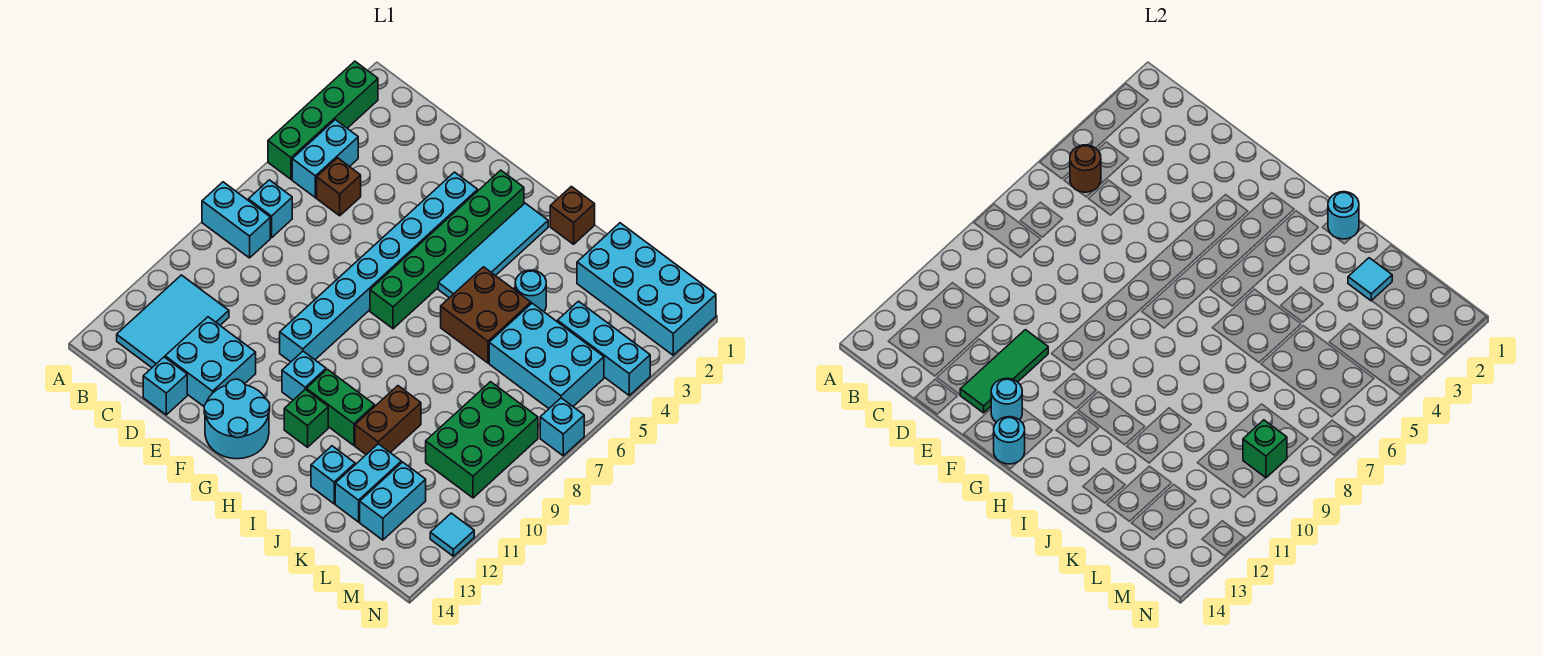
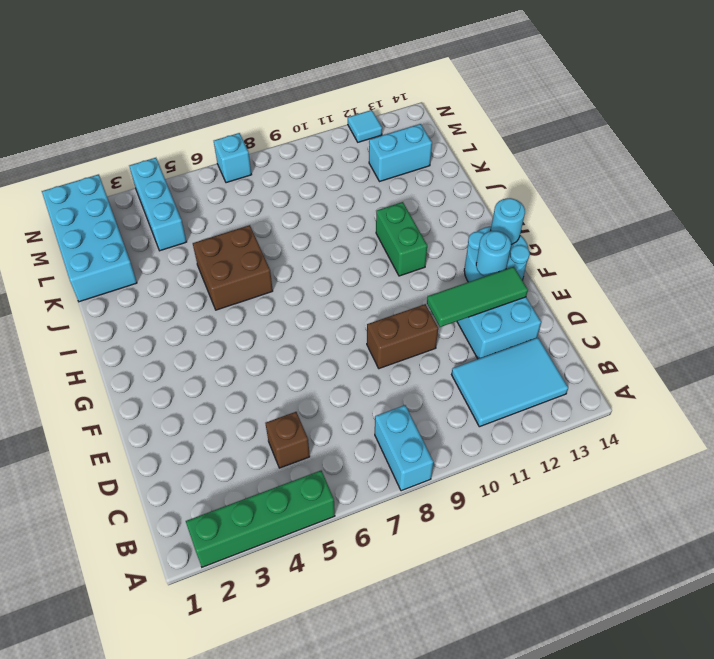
brown 1x2 brick [367,304,438,369] -> brown 1x2 brick moved to [355,386,421,455]
none -> cyan 1x2 brick [292,120,358,198]
none -> cyan 1x1 brick [248,180,292,238]
none -> cyan 1x1 brick [143,357,187,415]
none -> cyan 1x8 brick [280,172,478,362]

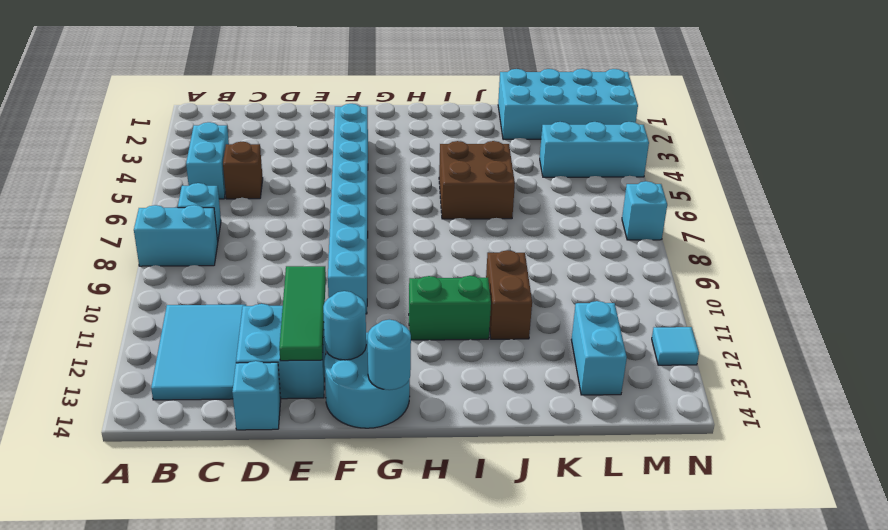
none -> green 1x4 brick [268,61,378,179]
none -> green 1x6 brick [370,170,524,329]
none -> cyan 1x1 brick [282,351,326,400]
none -> cyan 1x4 tile [438,203,548,298]

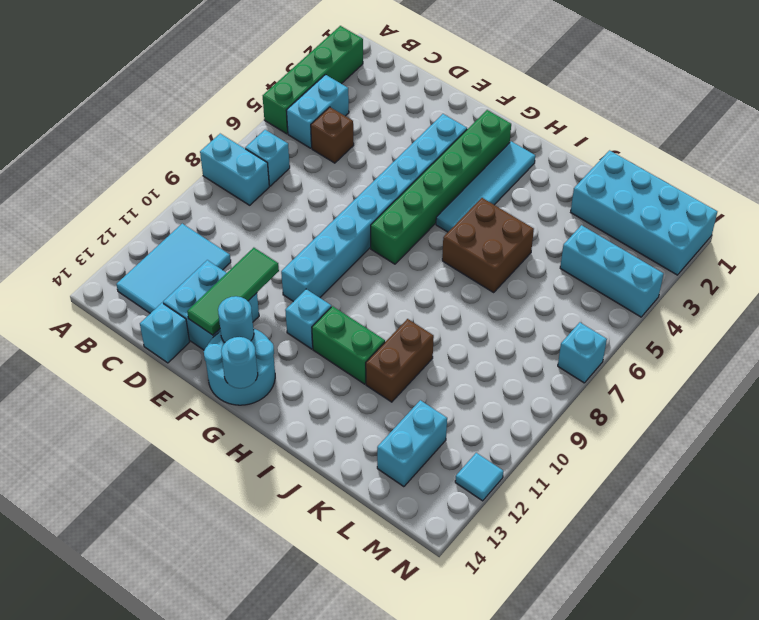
none -> green 1x1 brick [284,389,328,447]
none -> brown 1x1 brick [550,187,595,244]
none -> cyan 1x1 round brick [515,270,546,312]
none -> cyan 1x1 brick [311,446,355,504]

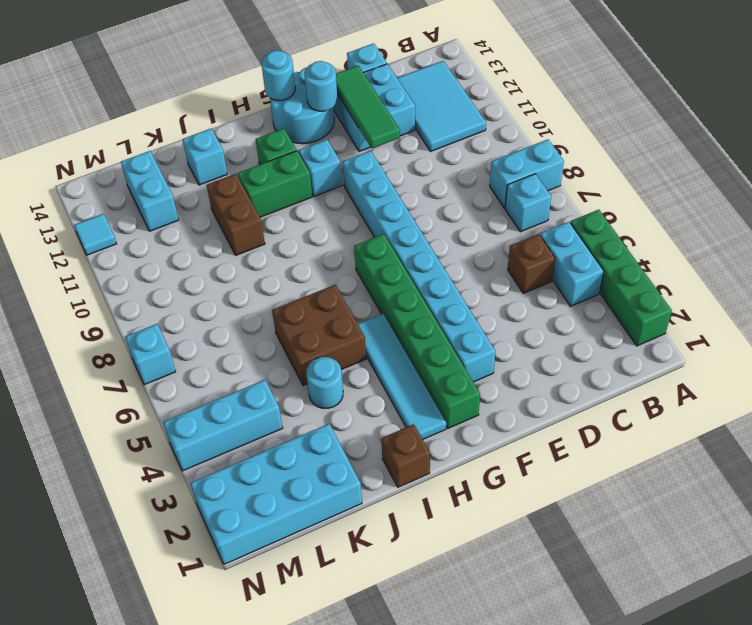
none -> cyan 2x3 brick [489,303,604,408]
none -> cyan 1x2 brick [335,444,401,522]
none -> green 2x3 brick [426,382,538,498]
none -> brown 1x1 round brick [1070,145,1101,192]

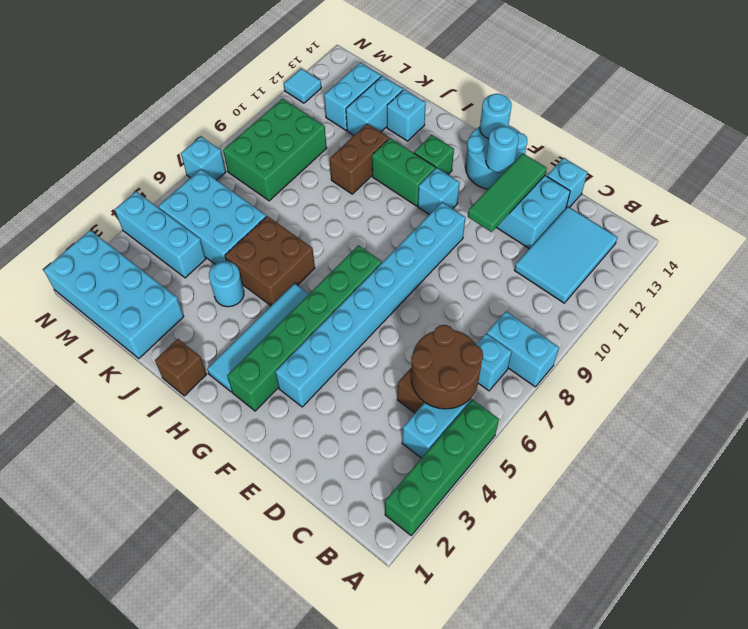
brown 2x2 round brick [411,325,483,409] -> brown 1x1 round brick [1070,145,1101,192]
none -> cyan 1x1 round brick [1328,192,1359,239]
none -> cyan 1x1 tile [1348,258,1392,301]
none -> green 1x1 brick [1243,420,1287,478]

